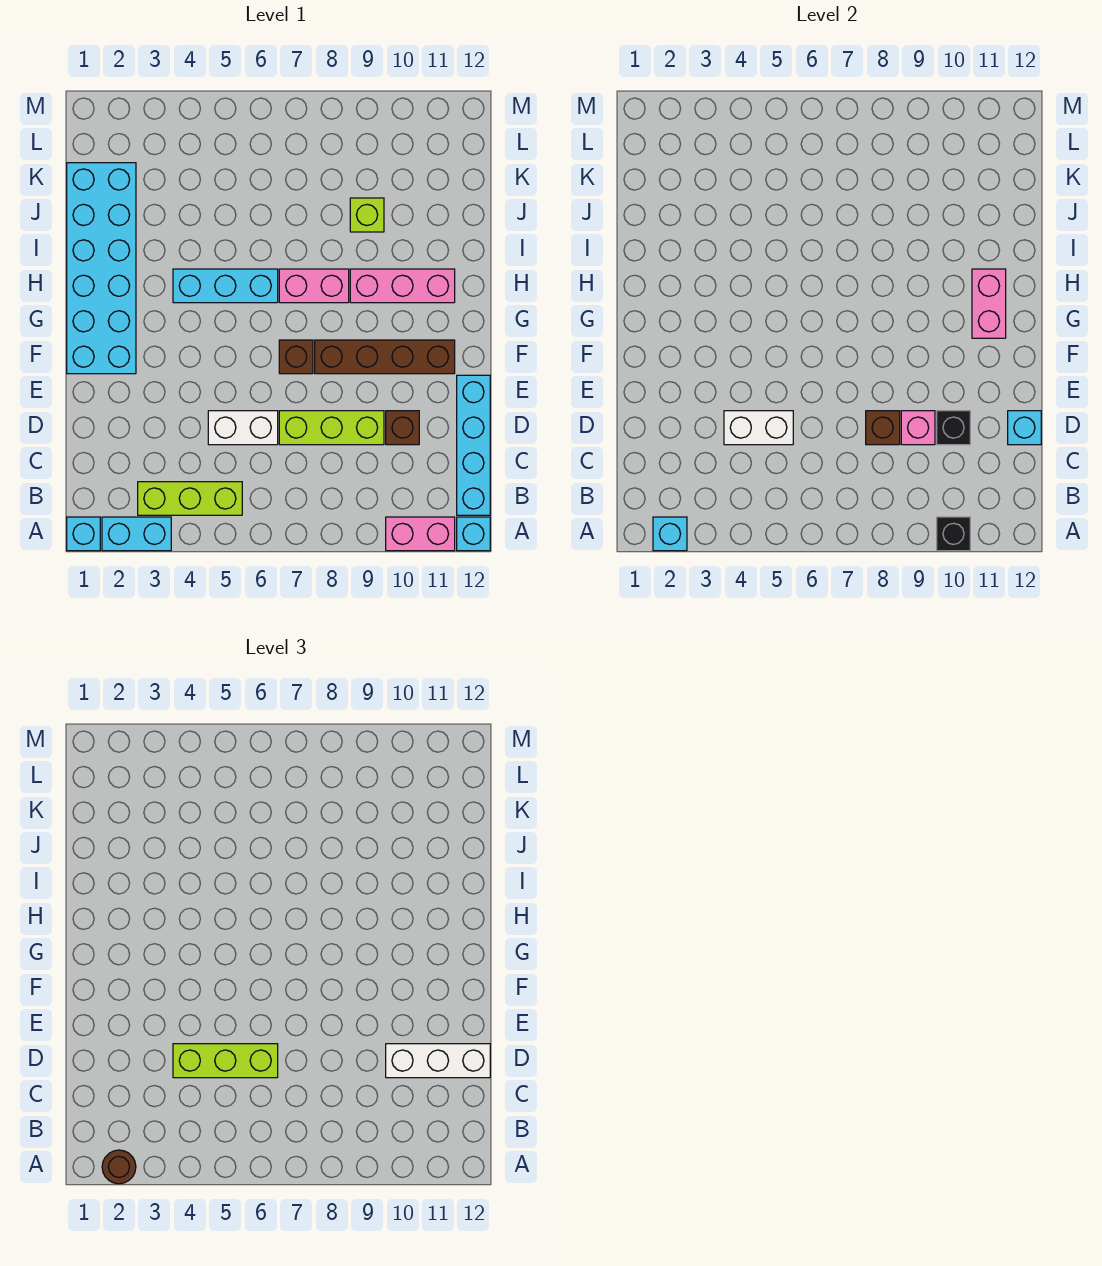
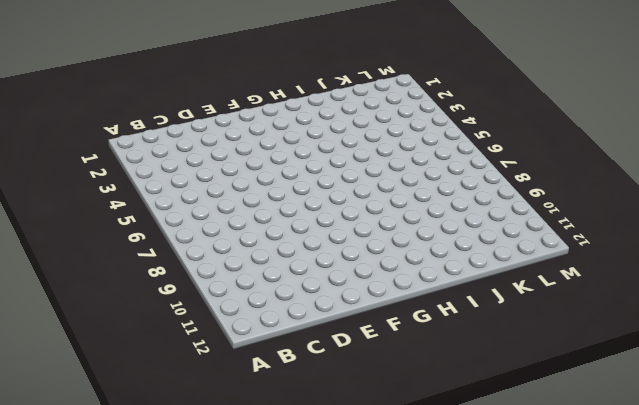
none -> cyan 1x1 brick [67,517,100,551]
none -> cyan 1x2 brick [102,517,171,551]
none -> pink 1x2 brick [386,517,455,551]

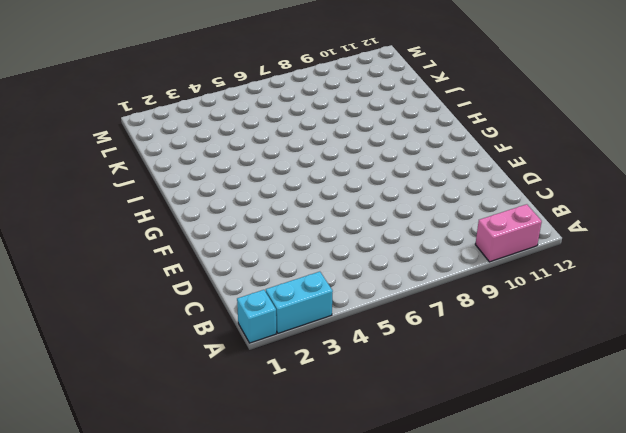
none -> cyan 1x1 brick [457,517,490,551]
none -> lime 1x3 brick [138,482,242,515]
none -> cyan 1x4 brick [457,375,490,515]

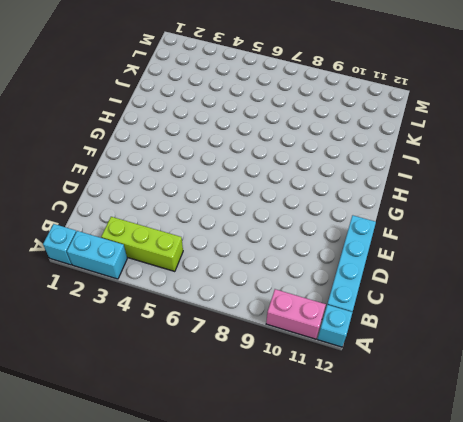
none -> white 1x2 brick [208,411,278,445]
none -> lime 1x3 brick [279,411,384,445]
none -> brown 1x1 brick [386,411,419,445]

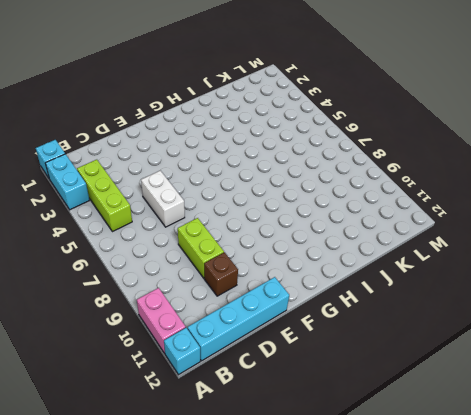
lime 1x2 brick [178,218,224,278] -> lime 1x3 brick [279,411,384,445]
none -> cyan 2x6 brick [67,163,136,374]
none -> brown 1x1 brick [279,340,313,374]
none -> brown 1x4 brick [315,340,455,374]

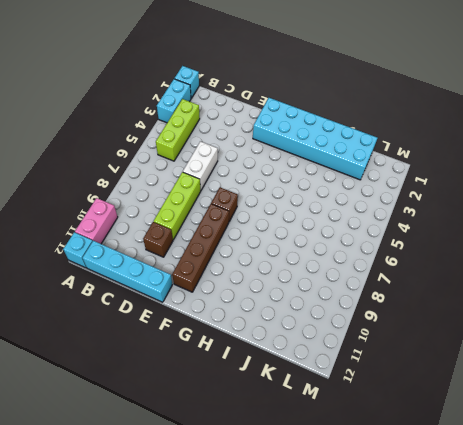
none -> cyan 1x3 brick [173,269,278,303]
none -> pink 1x2 brick [279,269,349,303]
none -> pink 1x3 brick [350,269,455,303]

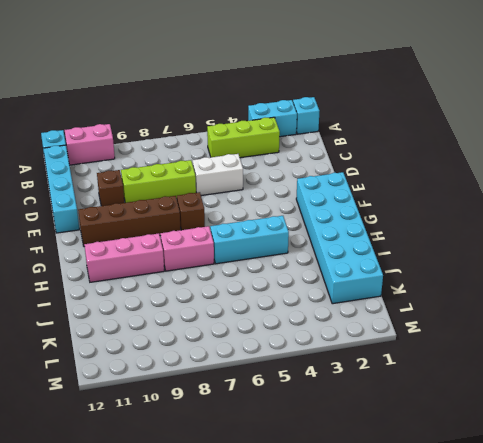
none -> lime 1x1 brick [350,198,384,232]
none -> cyan 1x1 brick [653,517,687,551]
none -> black 1x1 brick [937,517,970,551]

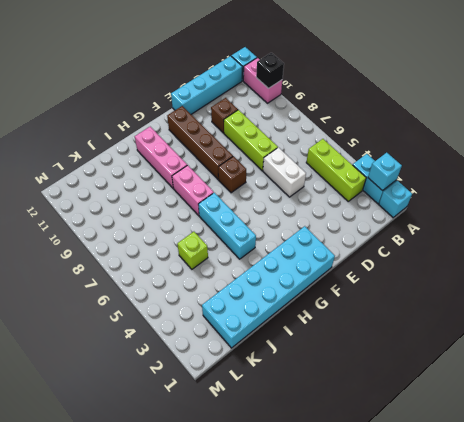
lime 1x1 brick [177,232,208,269] -> lime 1x1 brick moved to [350,198,384,232]
none -> white 1x2 brick [724,411,793,445]
none -> brown 1x1 brick [866,411,900,445]
none -> pink 1x1 brick [901,411,935,445]

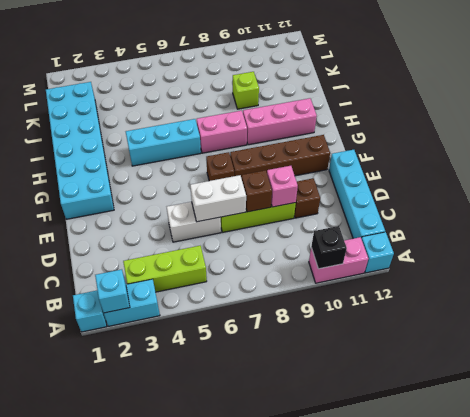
white 1x2 brick [190,175,246,222] -> white 1x2 brick moved to [724,411,793,445]
none -> black 1x1 brick [937,411,970,445]
none -> cyan 1x1 brick [1008,411,1041,445]
none -> pink 1x2 brick [972,269,1006,338]

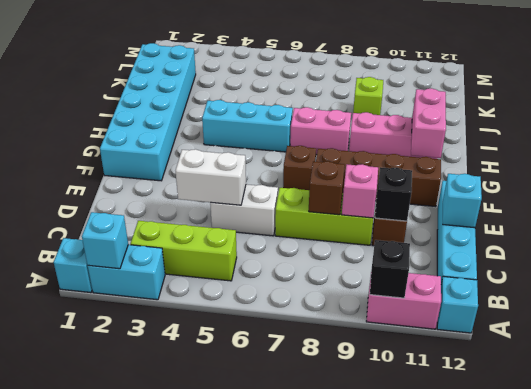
none -> brown 1x1 round brick [102,1150,136,1184]
none -> lime 1x3 brick [173,1044,278,1078]
none -> white 1x3 brick [386,1044,490,1078]

